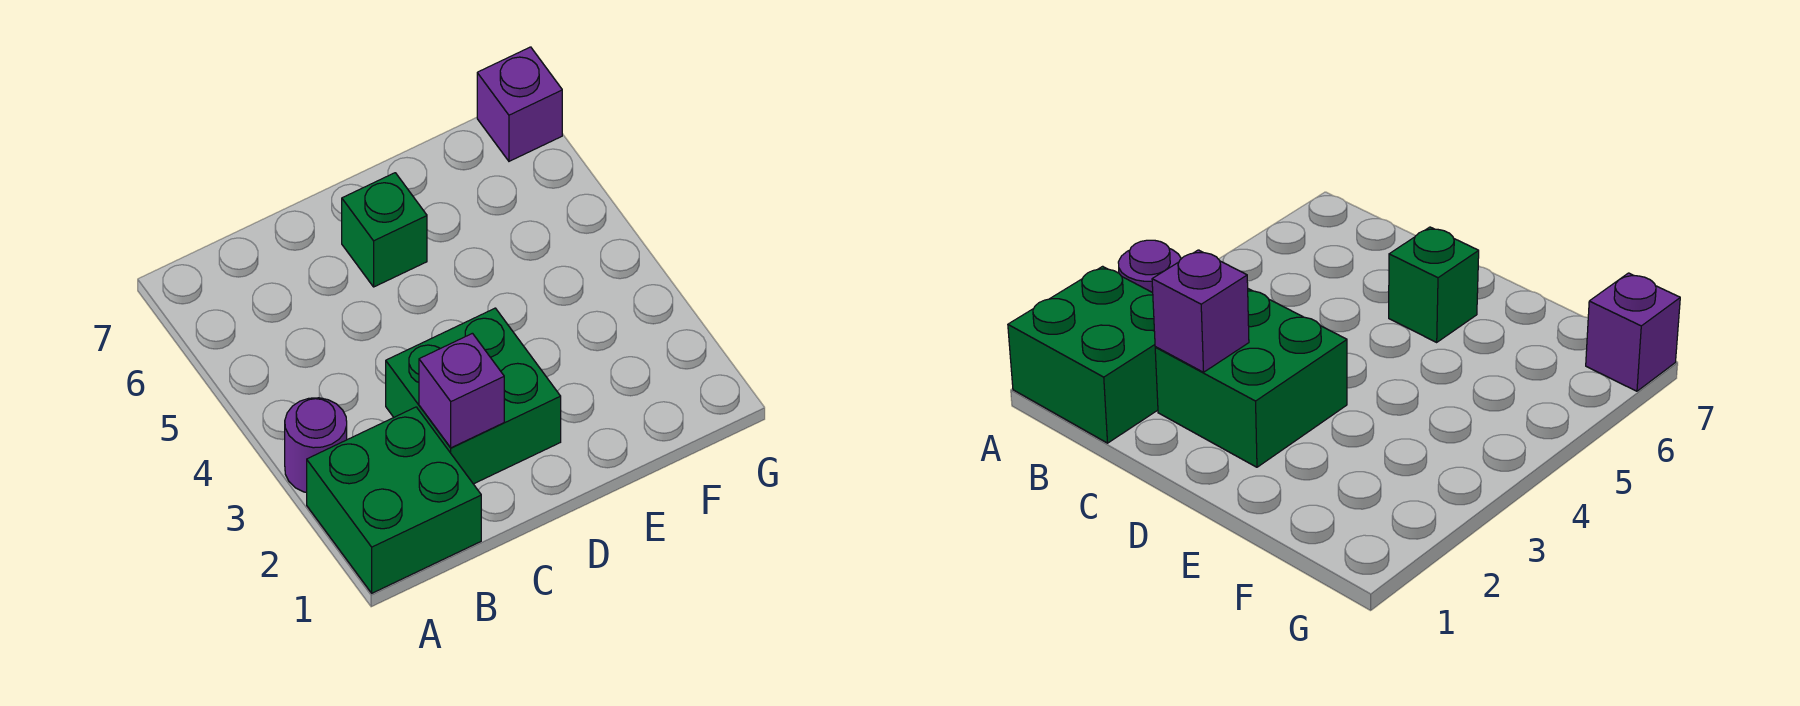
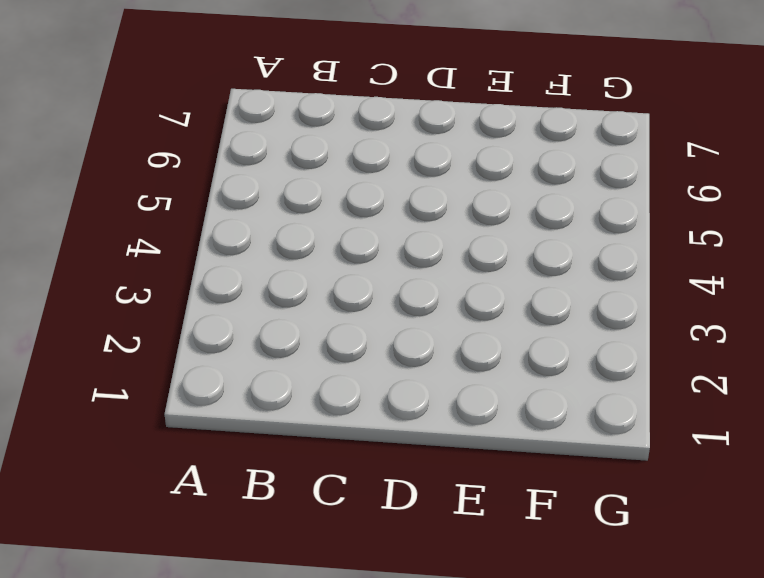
none -> green 2x2 brick [307,407,481,593]
none -> purple 1x1 round brick [285,398,347,493]

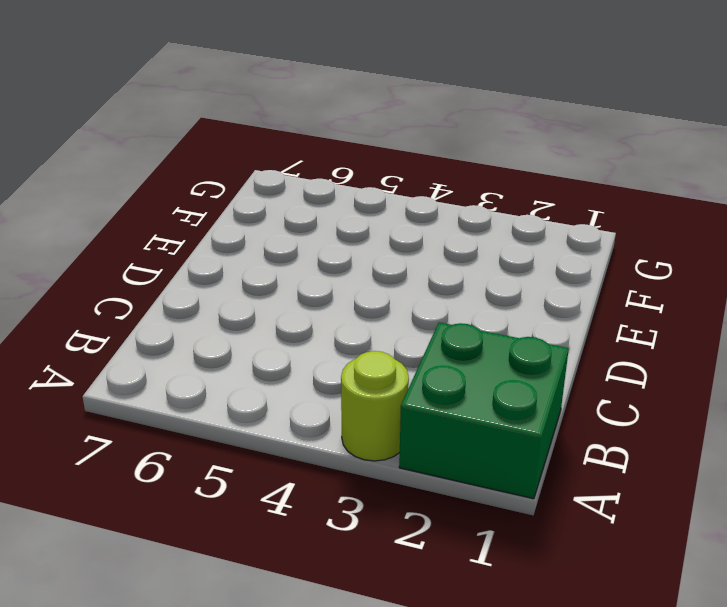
lime 1x1 round brick [341,351,409,461] -> purple 1x1 round brick [285,398,347,493]
none -> green 2x2 brick [386,308,561,484]
none -> green 1x1 brick [342,173,427,287]

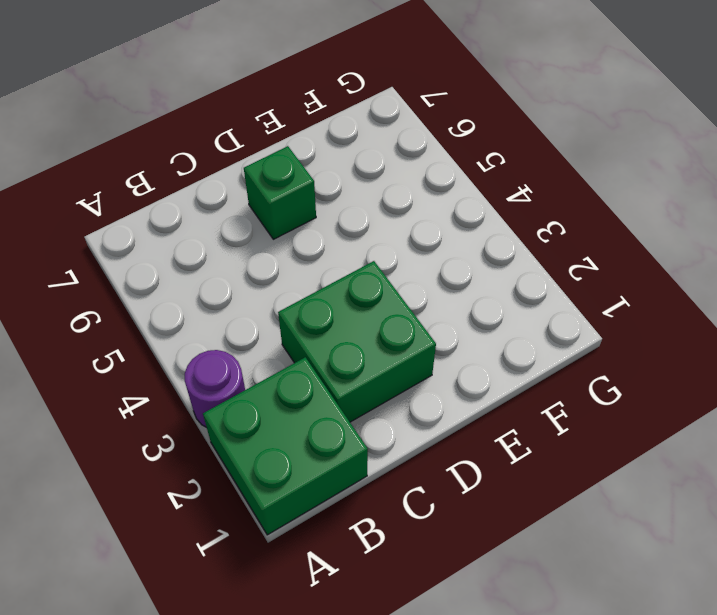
none -> purple 1x1 brick [477,47,562,161]
none -> purple 1x1 brick [419,333,504,448]

